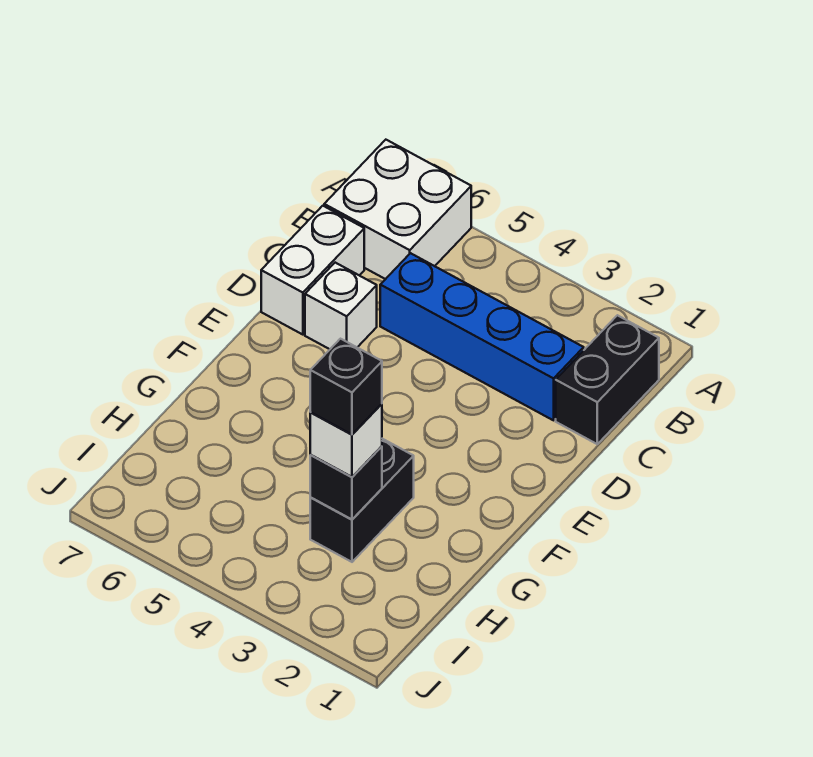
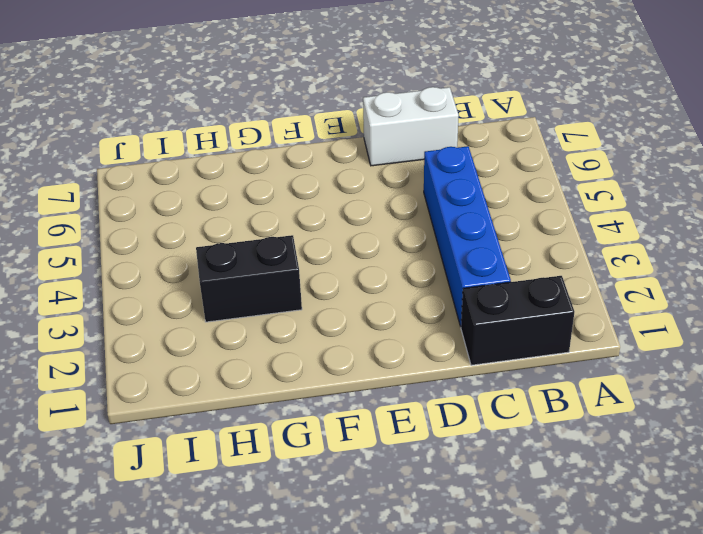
none -> white 2x2 brick [324,140,471,279]
none -> white 1x1 brick [305,263,377,349]

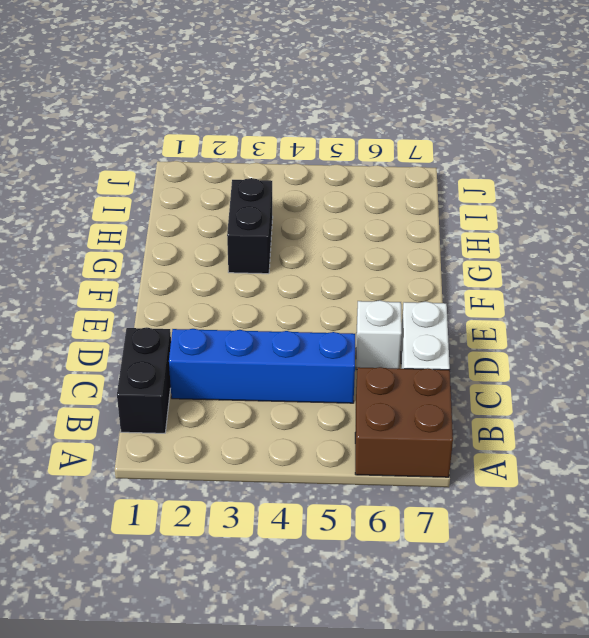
brown 2x2 brick [355,367,453,477] -> white 2x2 brick [324,140,471,279]
none -> black 1x1 brick [310,446,382,520]
none -> white 1x1 brick [310,404,382,477]

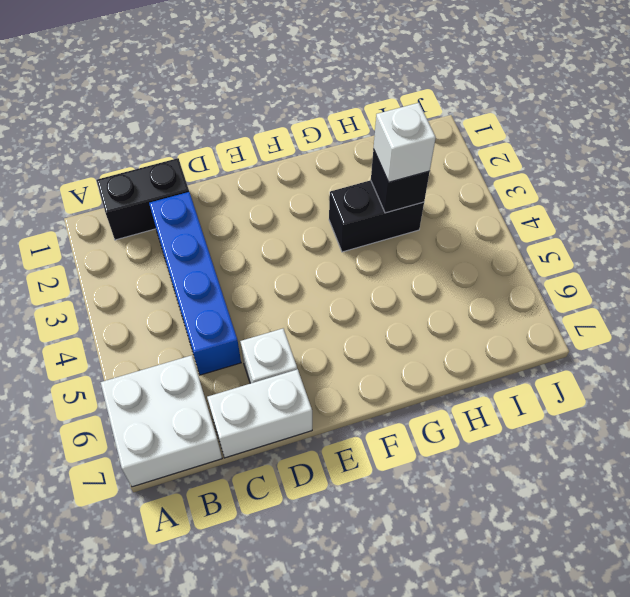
none -> black 1x1 brick [310,339,382,435]

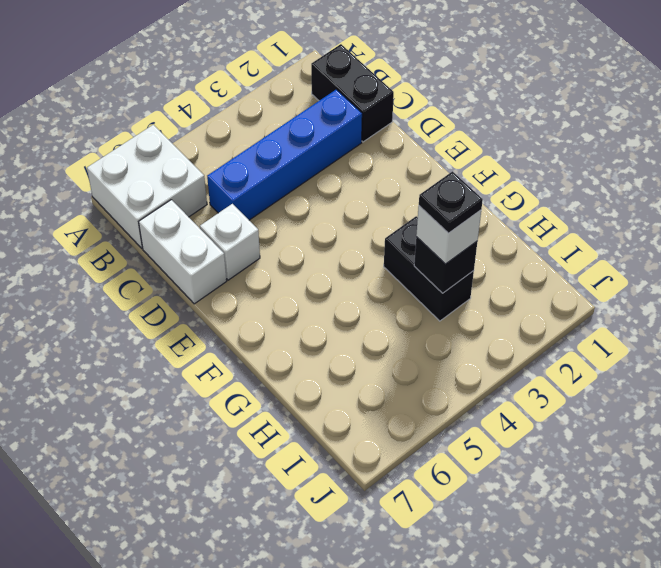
black 1x1 plate [419,171,483,233] -> black 1x1 brick [310,339,382,435]

